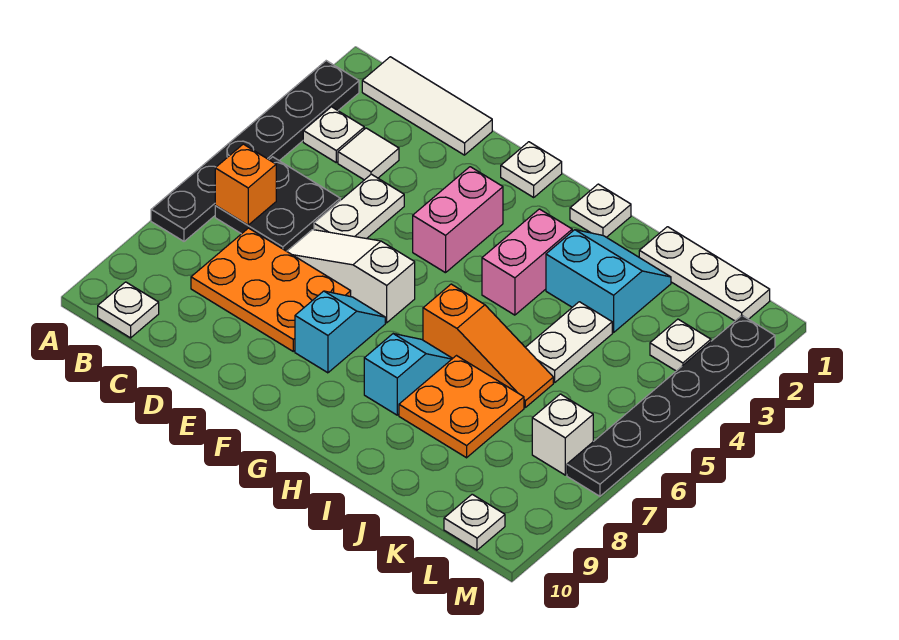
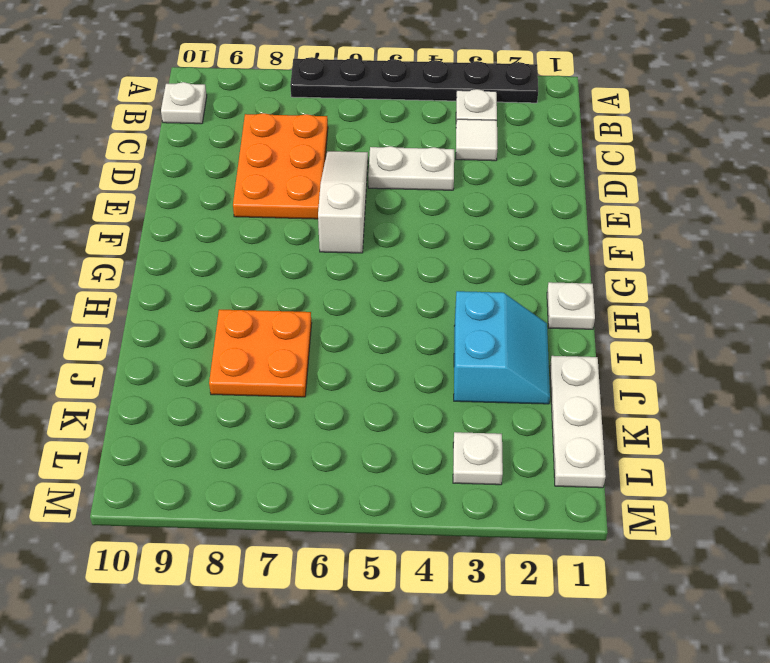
none -> white 1x3 tile [362,57,492,155]
none -> black 2x2 plate [215,157,340,251]
none -> white 1x1 plate [501,142,562,197]

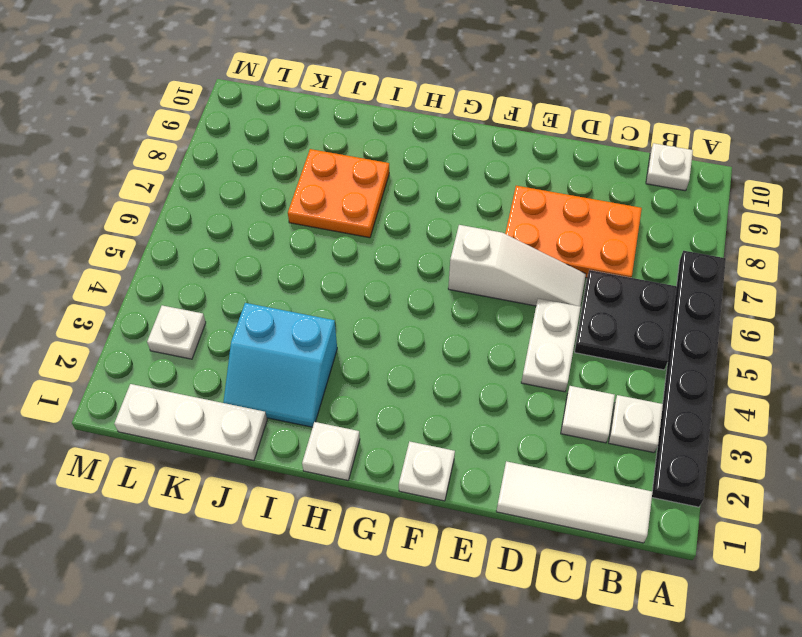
none -> pink 1x2 brick [413,167,503,273]
none -> cyan 1x2 slope [295,291,385,373]
none -> pink 1x2 brick [482,209,572,315]

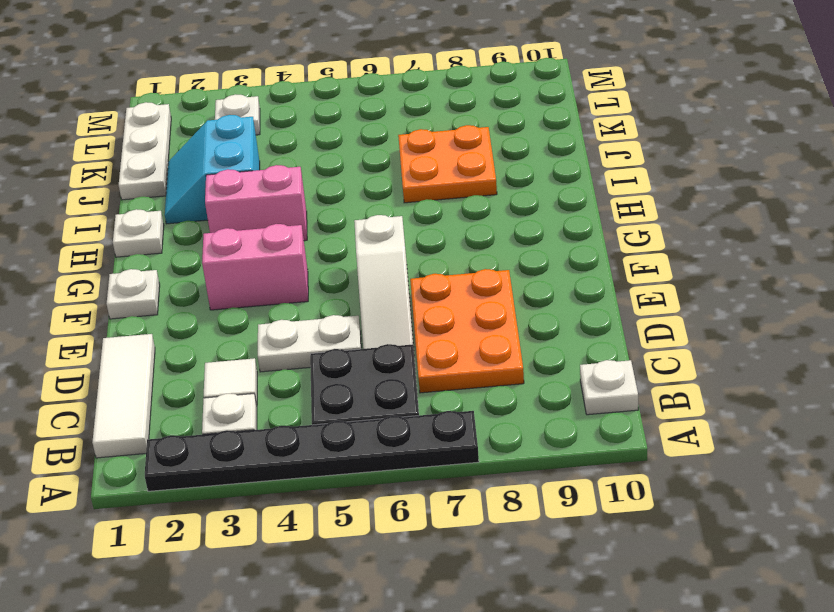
none -> cyan 1x2 slope [295,291,385,373]
none -> orange 1x3 slope [423,284,553,407]
none -> cyan 1x2 slope [364,334,453,415]

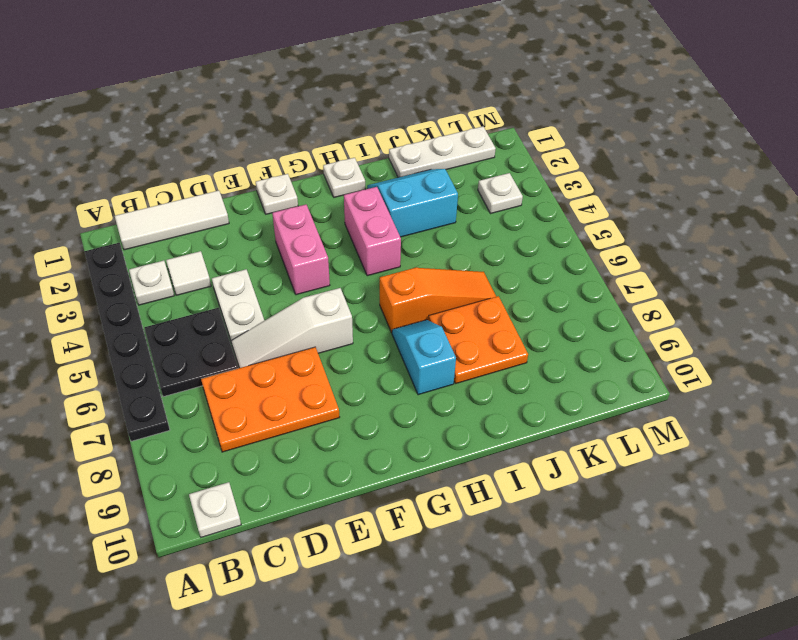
none -> cyan 1x2 slope [295,291,385,373]
none -> white 1x2 plate [525,302,612,382]
none -> white 1x1 brick [532,394,593,475]

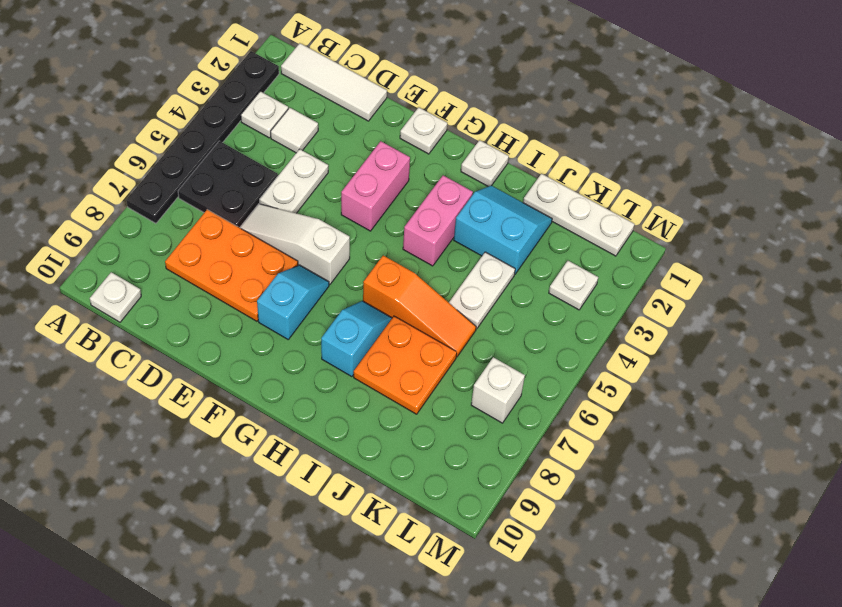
none -> white 1x1 plate [444,494,505,550]
none -> black 1x6 plate [567,316,775,496]
none -> orange 1x1 brick [215,144,276,225]

